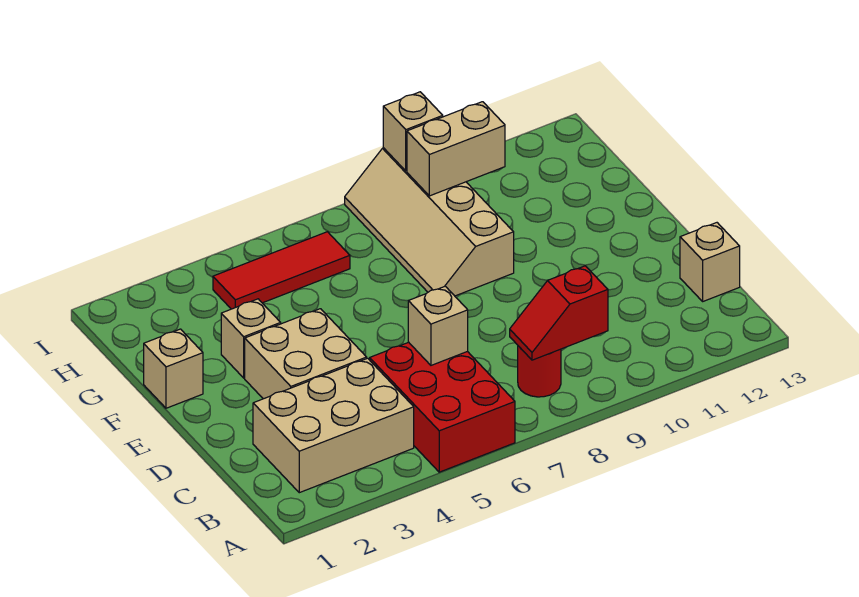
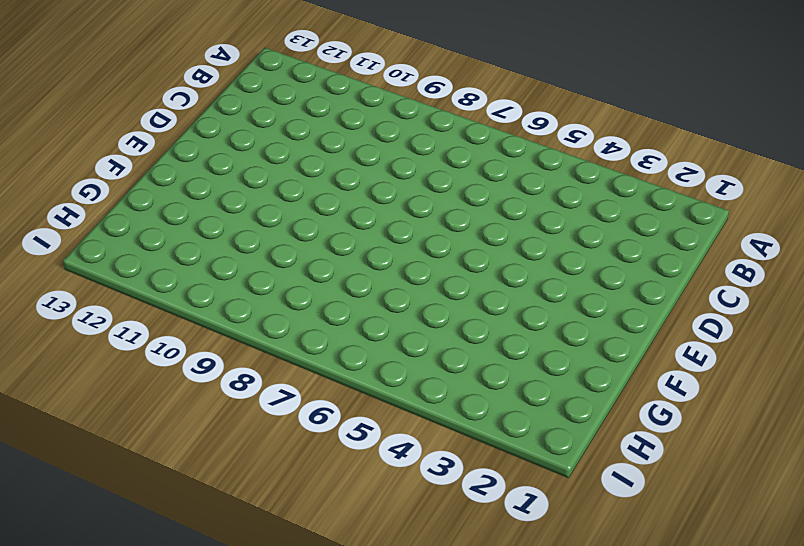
none -> red 2x3 brick [370,342,515,472]
none -> tan 2x3 brick [253,358,414,493]
none -> red 1x1 round brick [518,346,561,397]

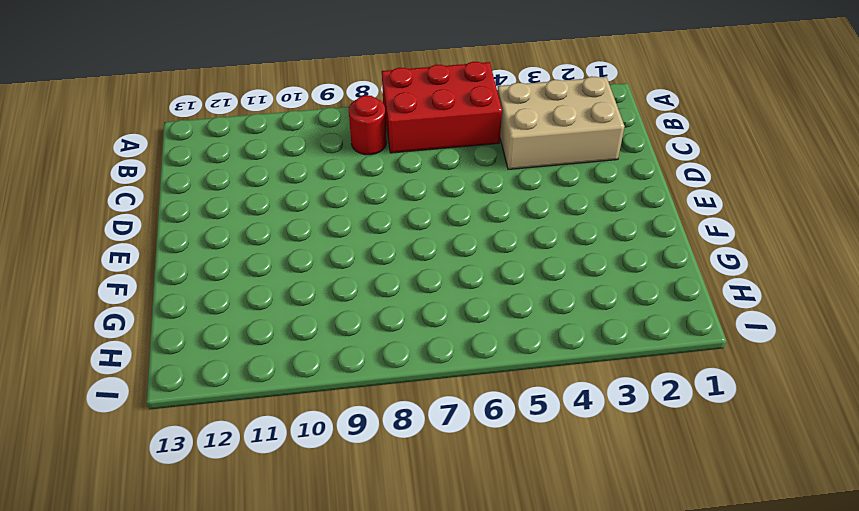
red 2x3 brick [382,62,502,153] -> red 2x3 brick turned to [370,342,515,472]
none -> tan 1x1 brick [680,223,740,301]
none -> tan 2x2 brick [245,309,367,399]
none -> tan 1x1 brick [144,329,203,408]

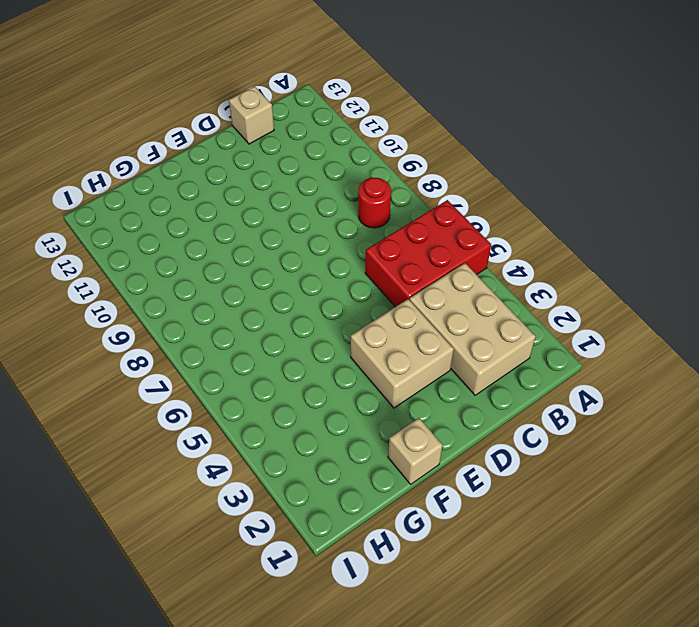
none -> tan 1x1 brick [221,299,281,378]
none -> tan 2x4 slope [345,148,514,296]
none -> red 1x3 tile [213,232,350,309]

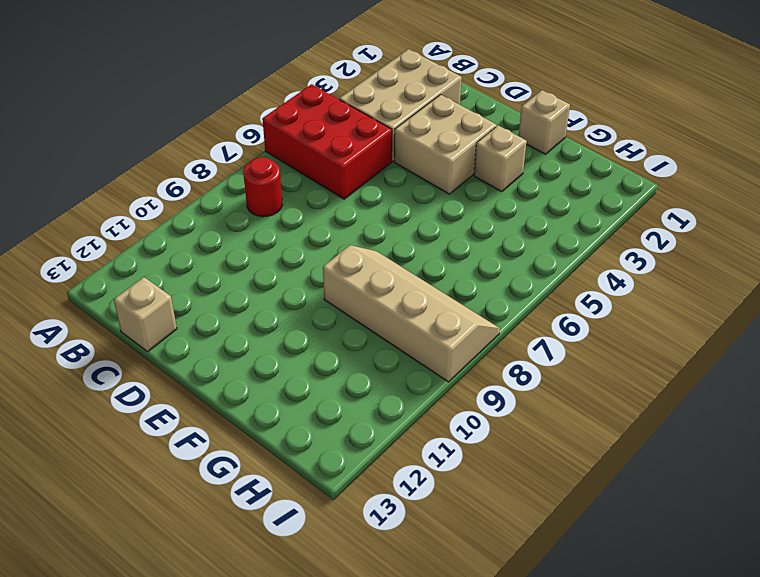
none -> red 1x3 tile [213,232,350,309]
none -> red 1x2 slope [510,266,608,360]
none -> tan 1x1 brick [408,286,468,365]

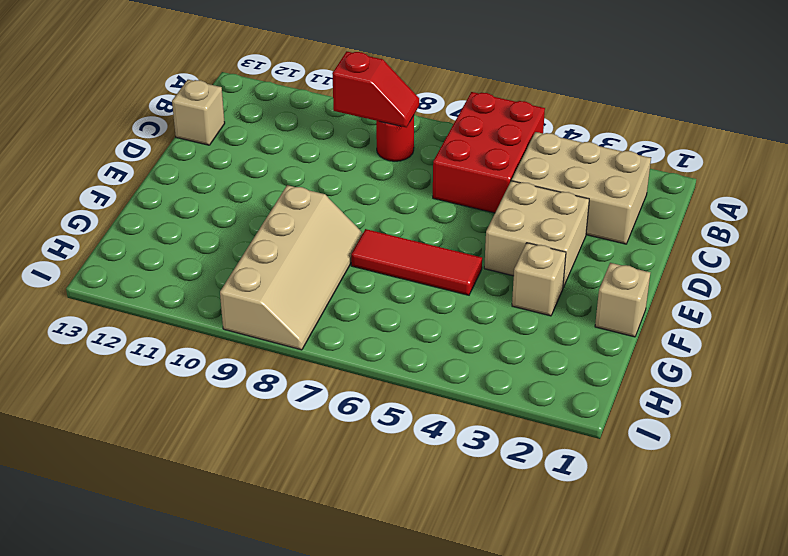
red 1x3 tile [351,229,482,295] -> red 1x3 tile moved to [213,232,350,309]
none -> tan 1x1 brick [408,286,468,365]
none -> tan 1x2 brick [407,102,505,196]
none -> tan 1x1 brick [383,92,443,171]

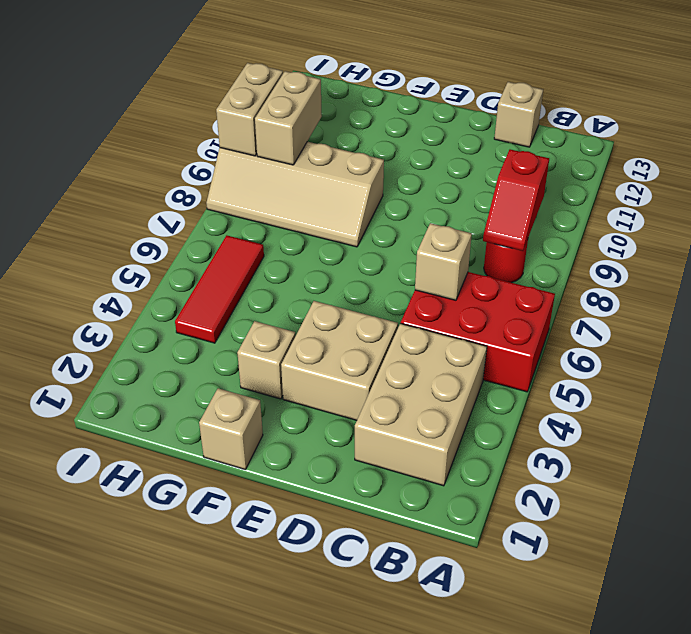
tan 1x2 brick [216,63,283,156] -> tan 1x1 brick [383,92,443,171]

